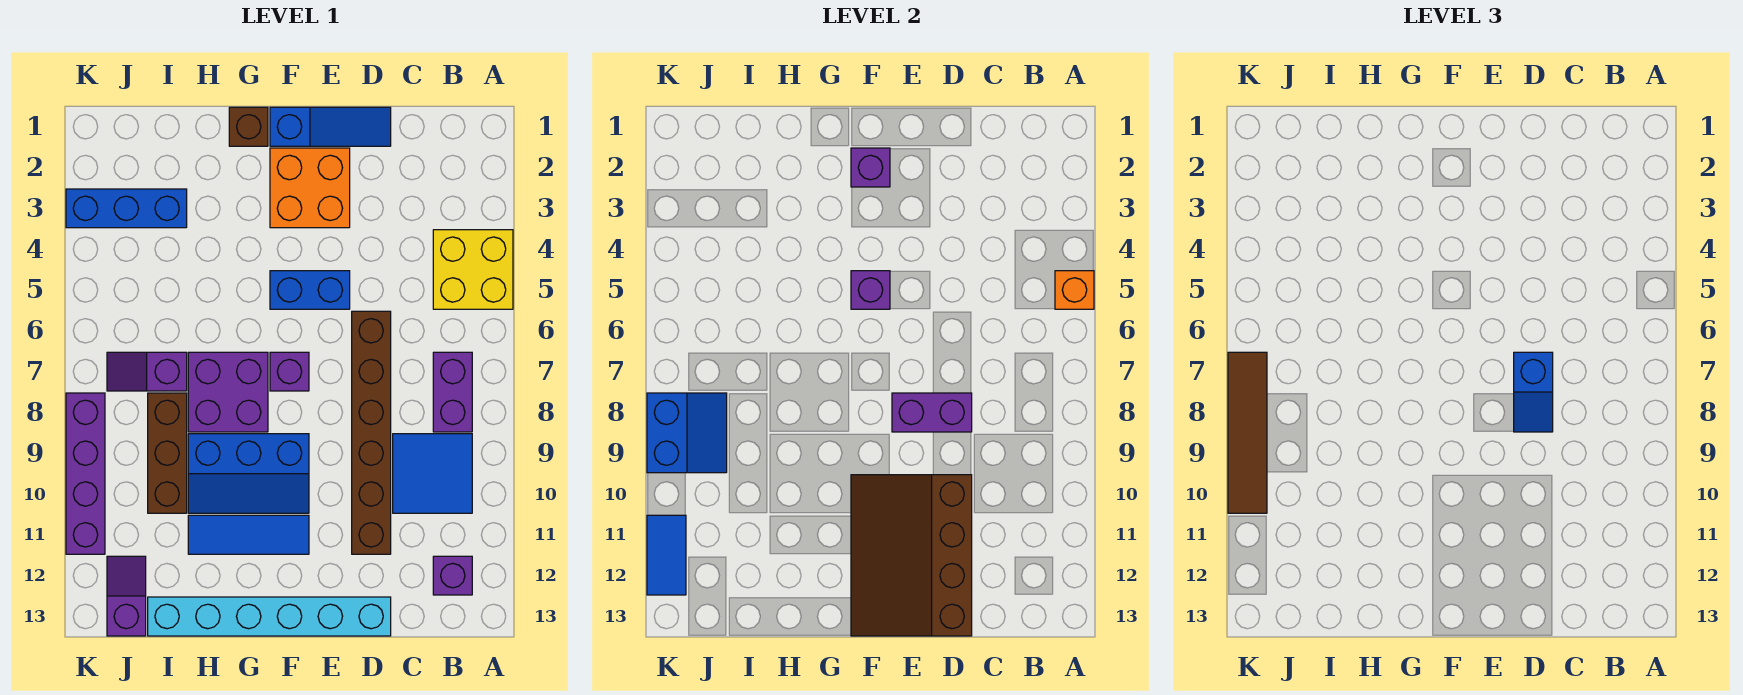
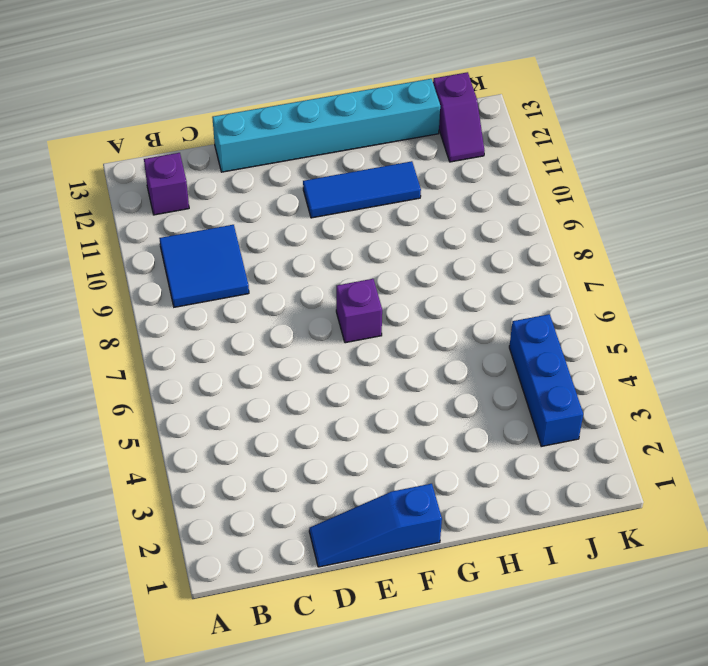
blue 1x3 brick [509,314,583,446] -> blue 1x3 brick turned to [66,189,187,228]
none -> yellow 2x2 brick [433,230,513,309]
none -> purple 1x2 brick [433,352,472,432]
none -> brown 1x6 brick [352,311,391,554]

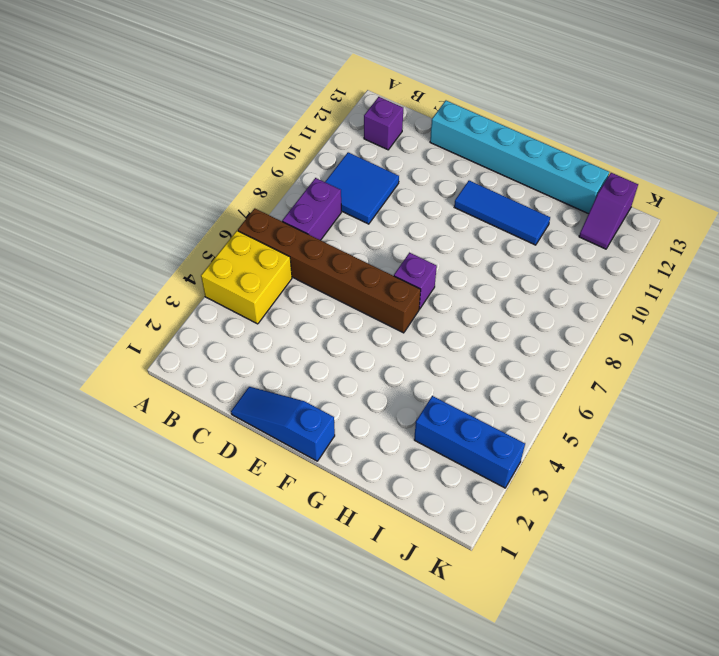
brown 1x6 brick [238,208,421,333] -> brown 1x6 brick turned to [352,311,391,554]
none -> orange 2x2 brick [270,148,350,228]
none -> blue 1x2 brick [270,271,350,309]
none -> blue 2x3 slope [188,434,309,513]

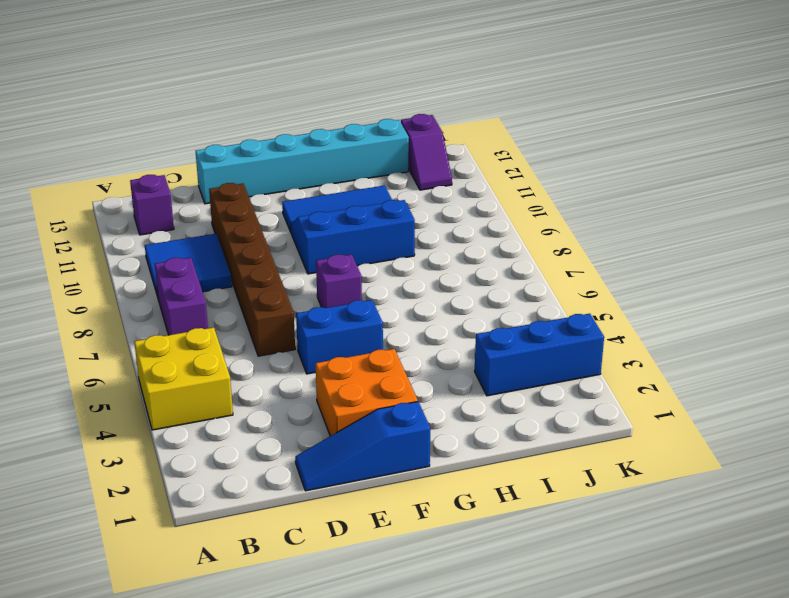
none -> brown 1x1 brick [229,107,268,146]
none -> purple 2x2 brick [188,352,268,432]
none -> purple 1x2 slope [107,352,187,391]

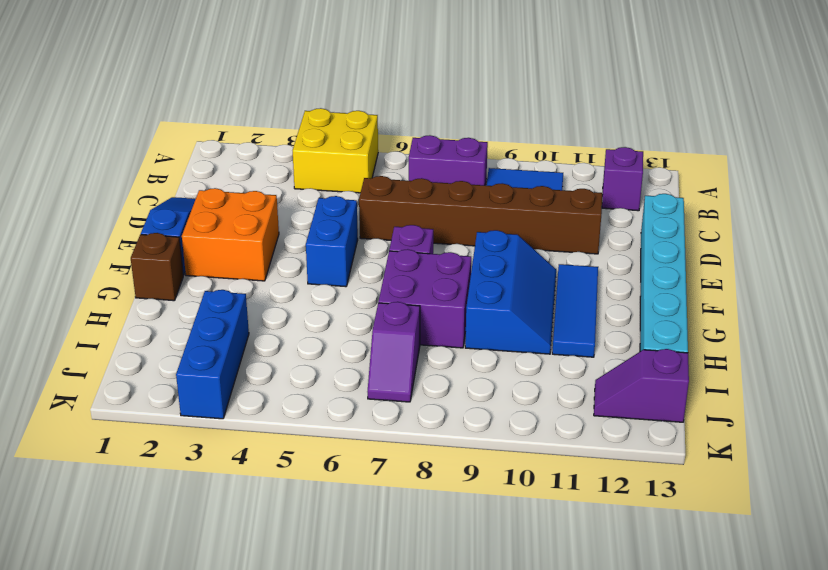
none -> brown 1x3 brick [148,393,187,513]
none -> purple 1x4 brick [66,393,105,554]
none -> orange 1x1 brick [1055,271,1094,309]

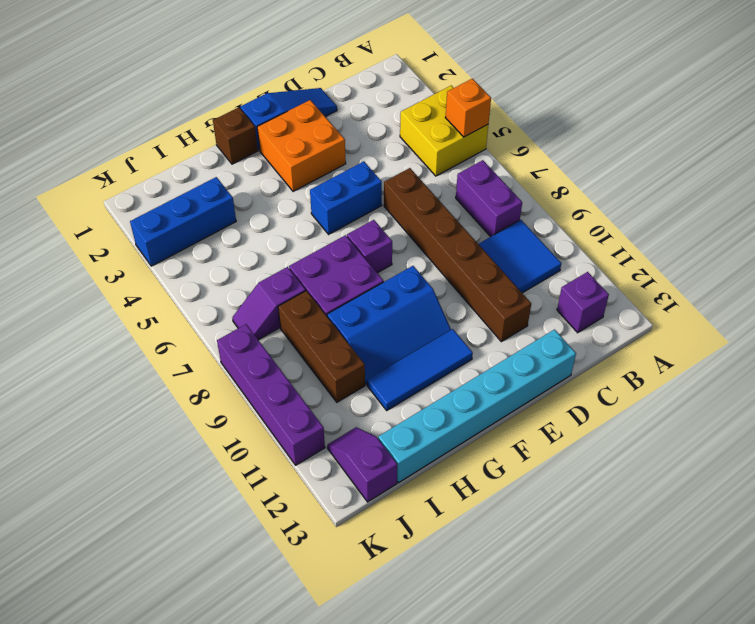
none -> purple 1x2 brick [892,393,972,432]
none -> brown 3x4 slope [851,475,972,636]
none -> purple 1x1 brick [851,148,890,187]

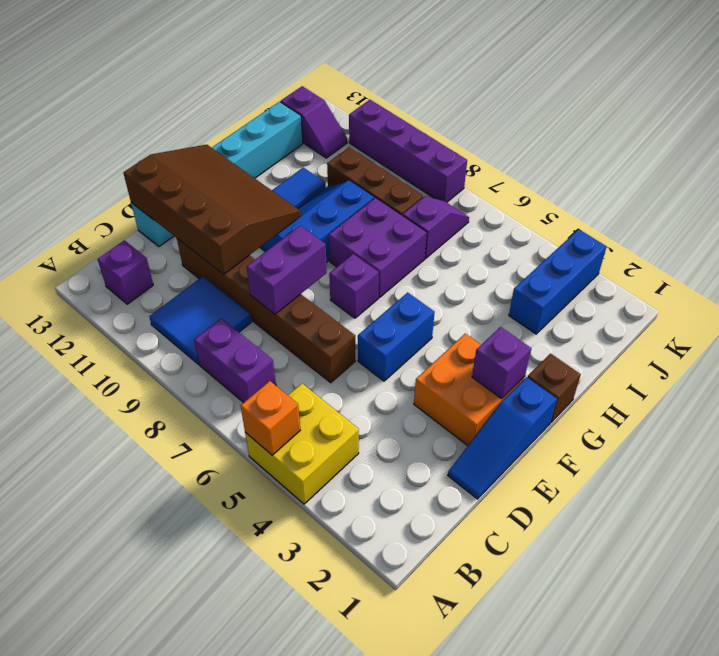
none -> purple 1x1 brick [851,271,890,309]
none -> blue 2x2 slope [647,393,727,473]
none -> blue 1x2 tile [647,515,686,595]

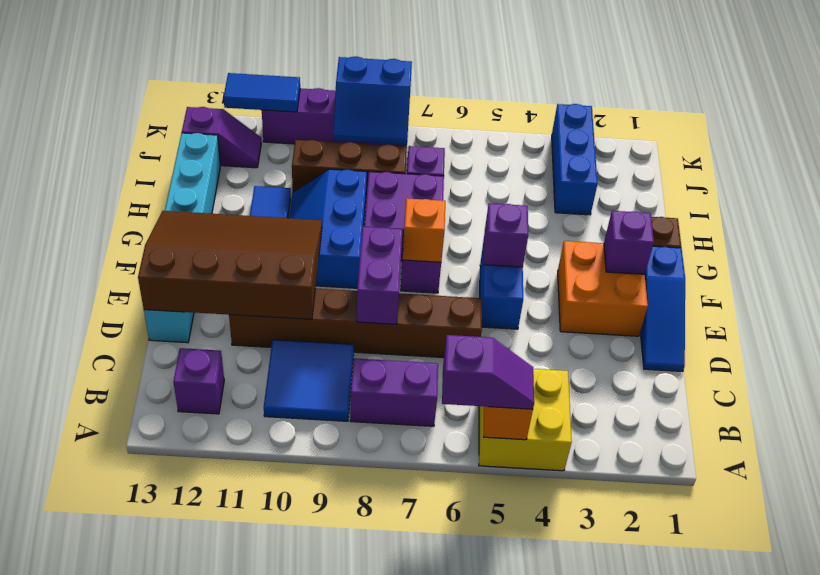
purple 1x2 slope [442,335,534,409] -> none
orange 1x1 brick [403,198,445,262] -> none
none -> blue 1x2 slope [1514,352,1553,432]
none -> brown 1x4 tile [1228,352,1267,513]

